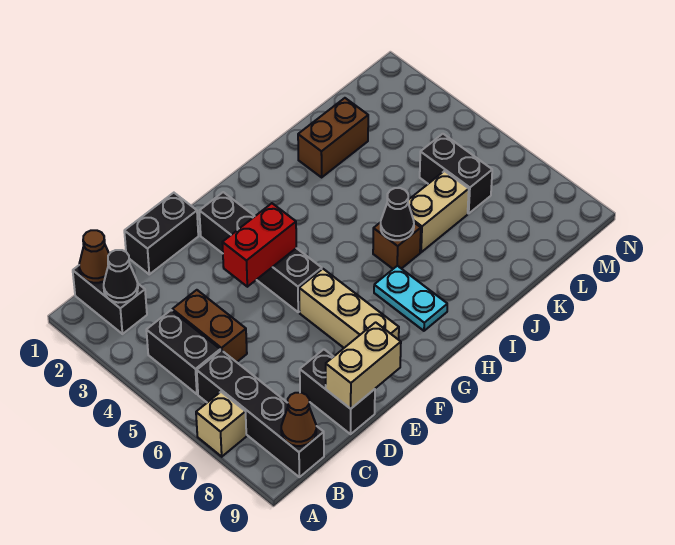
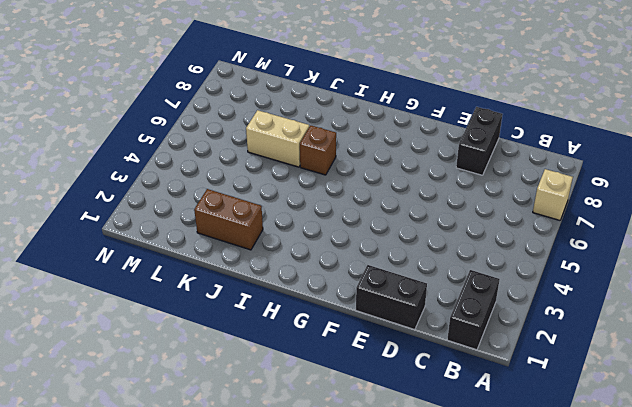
none -> black 1x2 brick [146,310,220,394]
none -> black 1x4 brick [197,350,324,477]
none -> brown 1x2 brick [172,290,247,362]

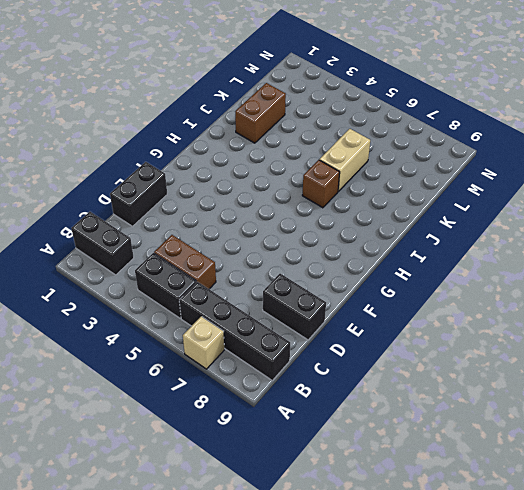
none -> black 1x4 brick [199,192,322,312]
none -> tan 1x3 brick [299,269,399,348]
none -> cyan 1x2 plate [374,266,447,331]

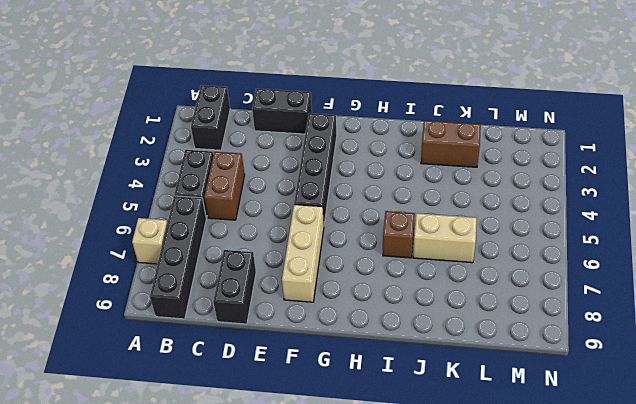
none -> cyan 1x2 plate [374,266,447,331]
none -> black 1x2 brick [420,134,492,214]
none -> brown 1x1 cone [79,230,109,283]

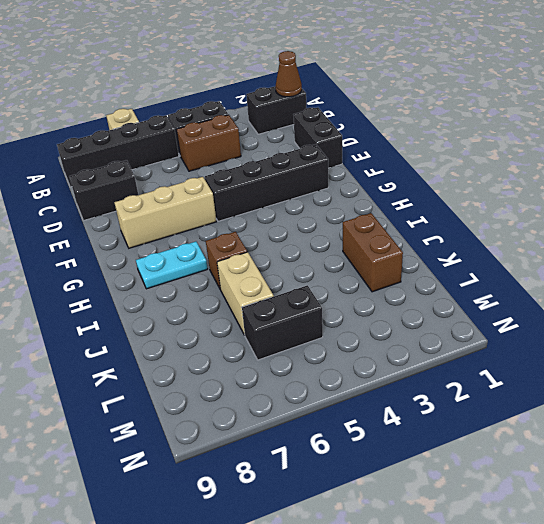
none -> black 1x1 cone [104,250,138,303]
none -> brown 1x1 cone [281,393,316,446]
none -> tan 1x2 brick [326,322,401,409]

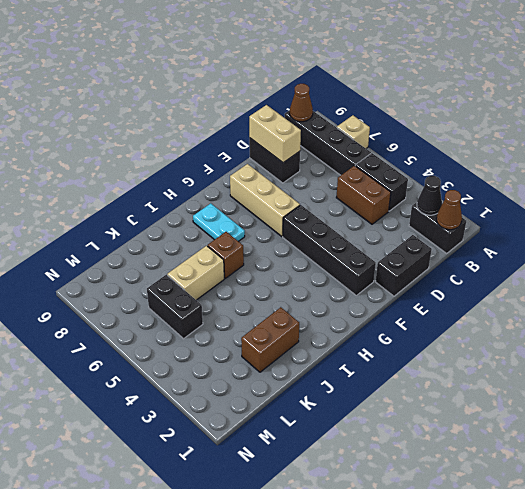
tan 1x2 brick [249,105,301,163] -> tan 1x2 brick turned to [326,322,401,409]
none -> red 1x2 brick [222,203,296,287]
none -> black 1x1 cone [381,188,414,240]

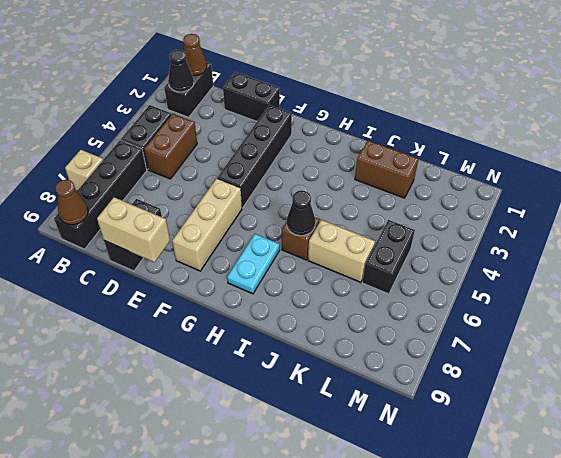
none -> red 1x2 brick [222,203,296,287]

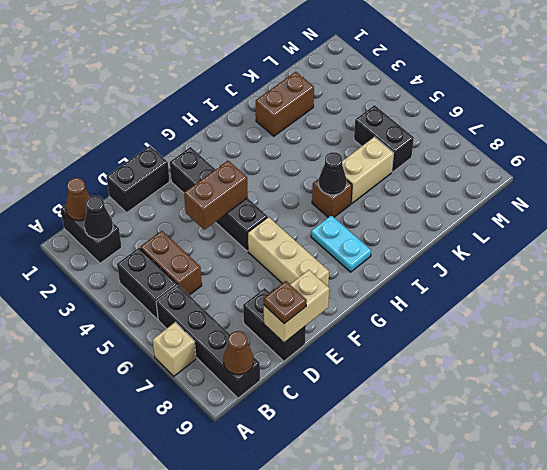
brown 1x1 plate [264,281,307,324] -> none
brown 1x2 brick [184,161,248,230] -> red 1x2 brick [222,203,296,287]

